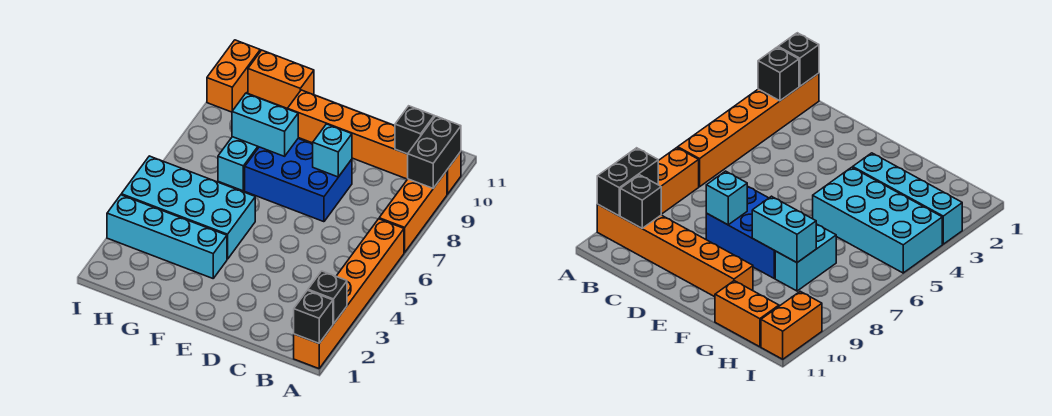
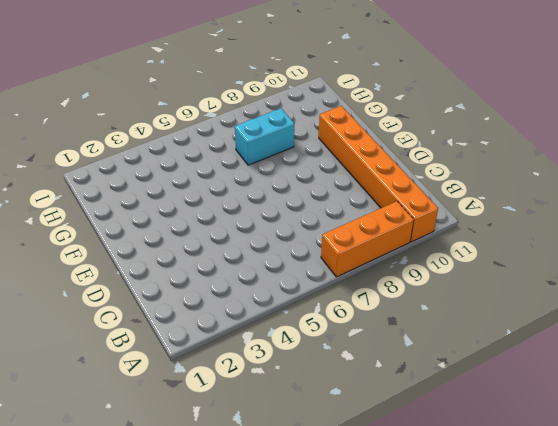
none -> orange 1x6 brick [294,219,404,369]
none -> blue 2x3 brick [245,139,352,222]
none -> cyan 1x4 brick [107,195,227,278]

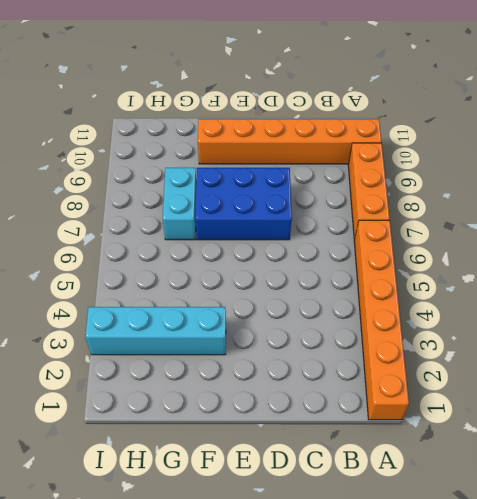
none -> cyan 2x4 brick [121,156,255,259]
none -> orange 1x2 brick [248,50,314,109]
none -> orange 1x2 brick [207,40,260,112]

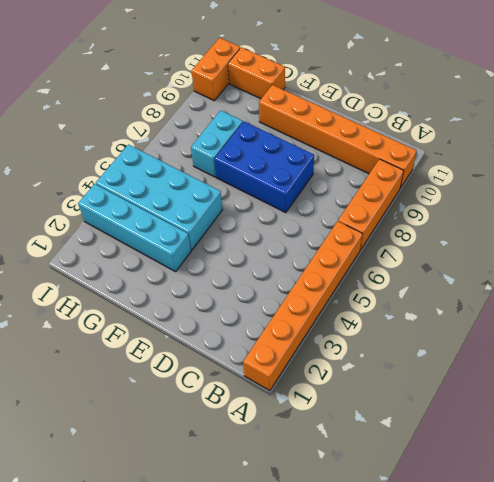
none -> black 1x1 brick [294,290,333,343]
none -> black 1x1 brick [308,271,347,324]
none -> black 1x2 brick [408,116,461,188]

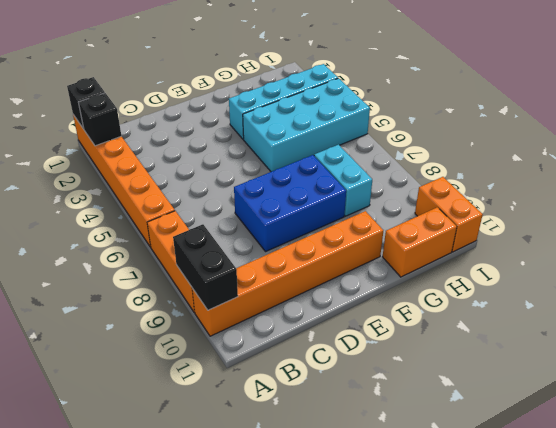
none -> black 1x1 brick [395,106,434,154]
none -> cyan 1x1 brick [313,124,352,177]
none -> cyan 1x2 brick [232,93,298,156]

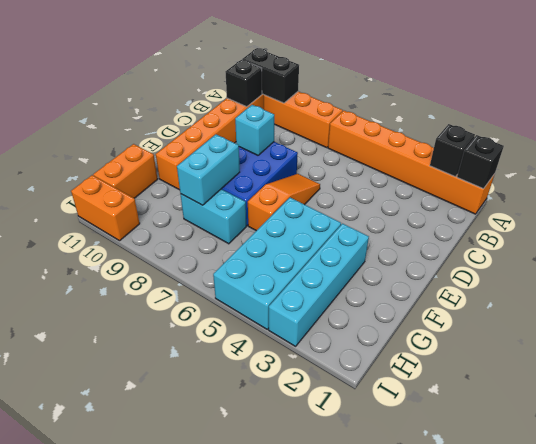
orange 1x3 slope [248,174,320,231] -> none

